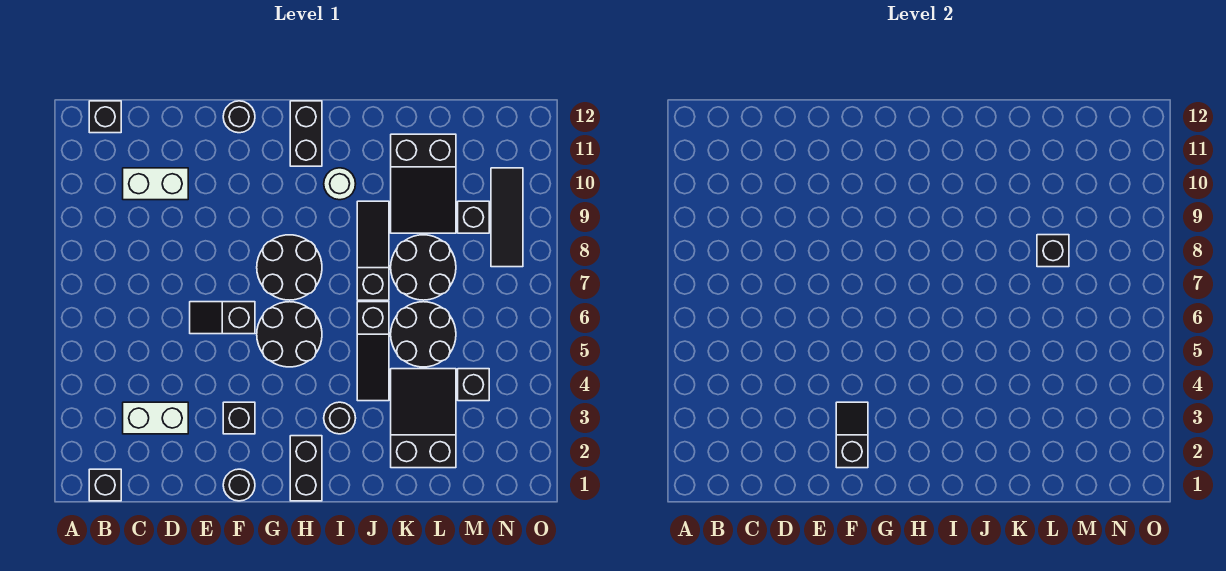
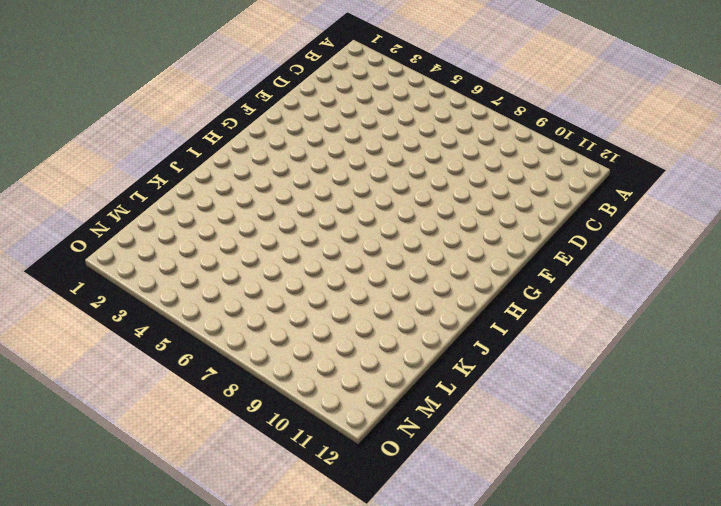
none -> black 1x1 brick [89,469,121,501]
none -> black 1x1 brick [89,101,121,133]
none -> white 1x2 brick [123,402,188,434]

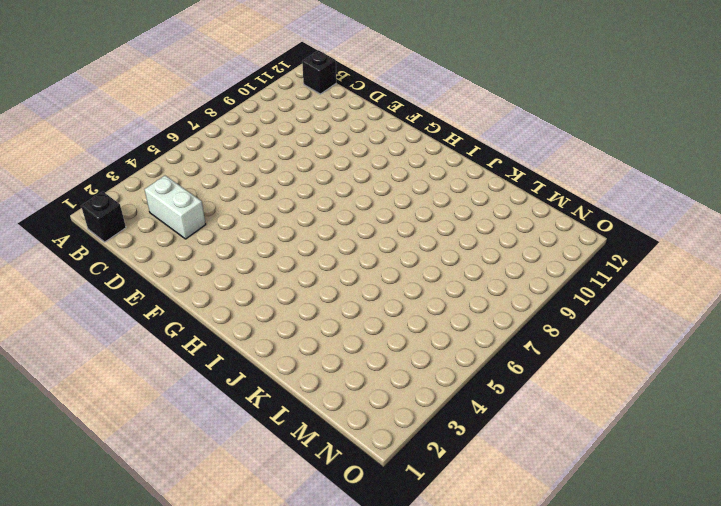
none -> white 1x2 brick [123,168,188,200]
none -> black 1x2 slope [190,302,255,334]
none -> black 1x1 round brick [223,469,255,501]

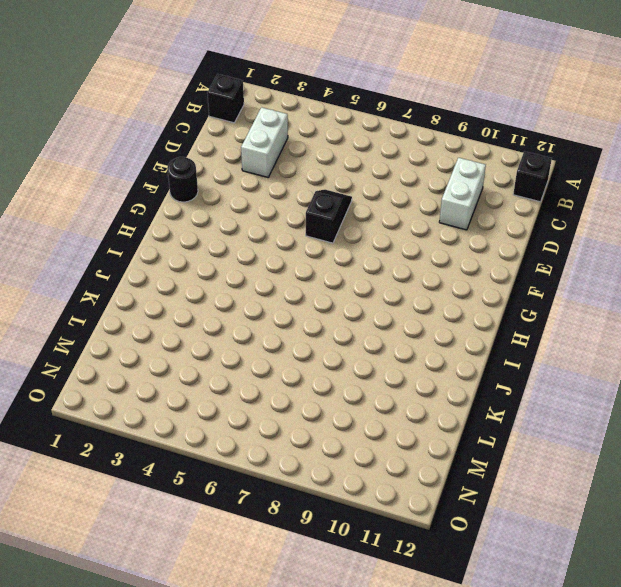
none -> black 1x1 brick [223,402,255,434]
none -> black 1x1 round brick [223,101,255,133]
none -> black 2x2 round brick [257,302,322,367]

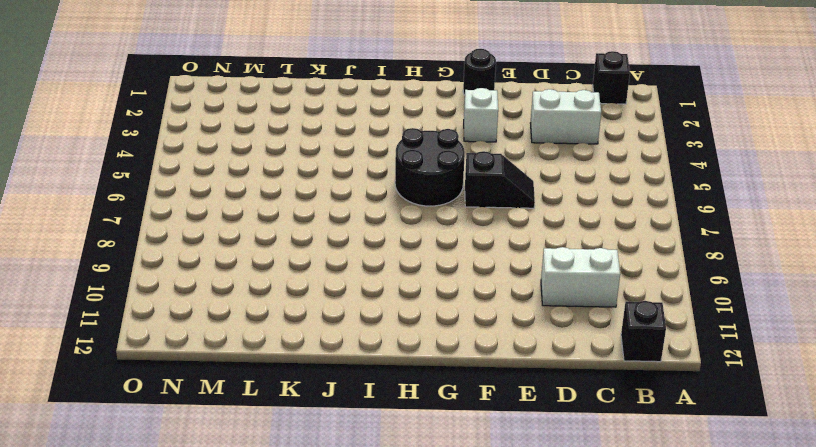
white 1x1 brick [464,88,498,142] -> black 1x1 brick [223,402,255,434]
none -> black 1x1 round brick [223,101,255,133]
none -> black 2x2 round brick [257,235,322,300]
none -> black 1x2 brick [290,436,322,501]

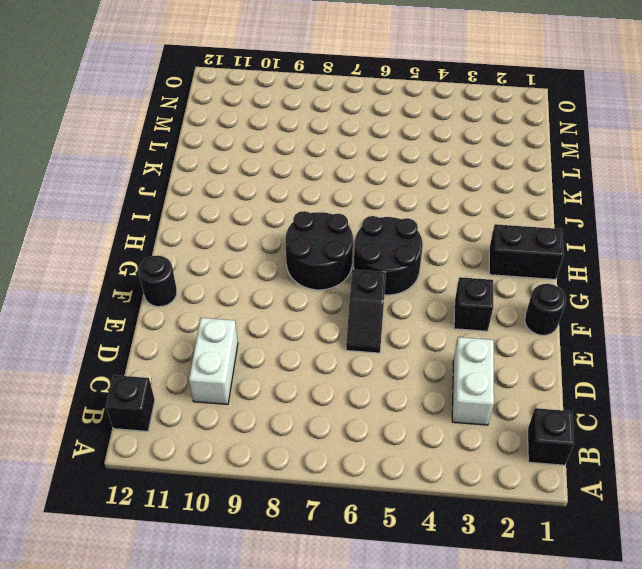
none -> black 1x2 brick [290,101,322,166]
none -> black 1x1 round brick [324,402,356,434]
none -> white 1x1 round brick [324,168,356,200]

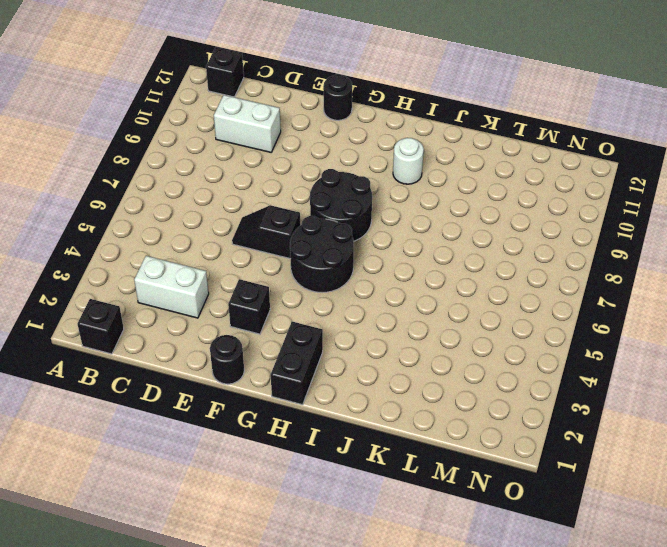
none -> black 1x2 brick [290,101,322,166]
none -> black 1x1 round brick [324,402,356,434]
none -> black 1x3 slope [357,302,389,401]

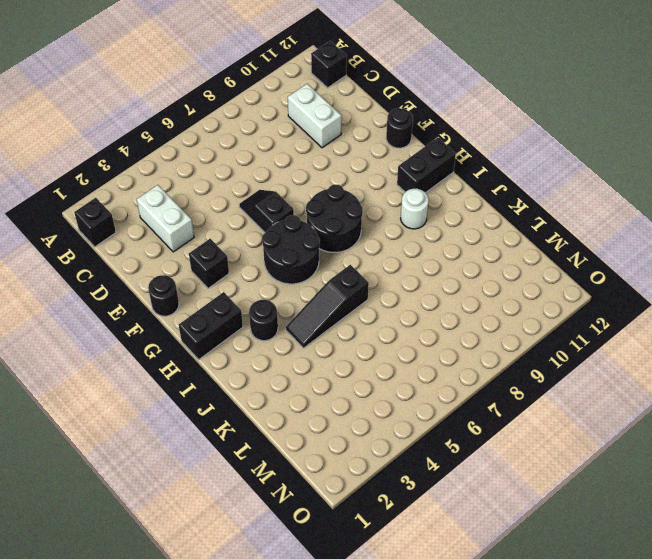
none -> black 1x3 slope [357,201,389,300]
none -> black 2x3 slope [391,369,456,468]
none -> black 2x2 round brick [391,302,456,367]

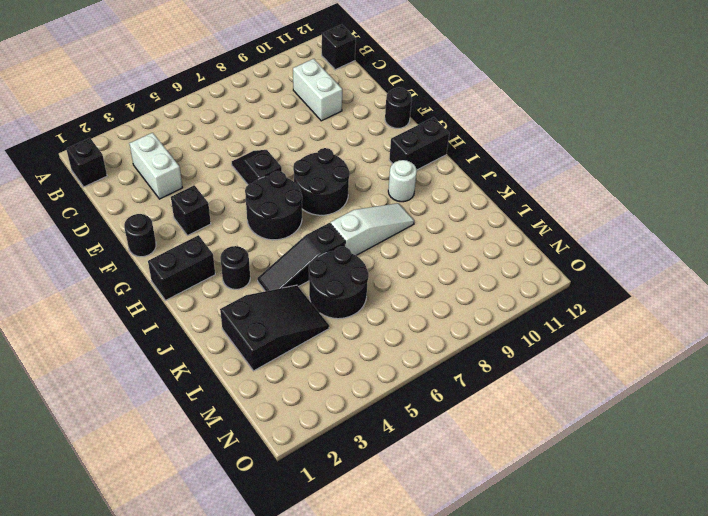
white 1x3 slope [331,203,414,255] -> black 1x3 slope [357,201,389,300]
none -> black 2x2 round brick [391,235,456,300]
none -> black 2x3 slope [391,134,456,233]
none -> black 1x1 brick [458,369,489,401]

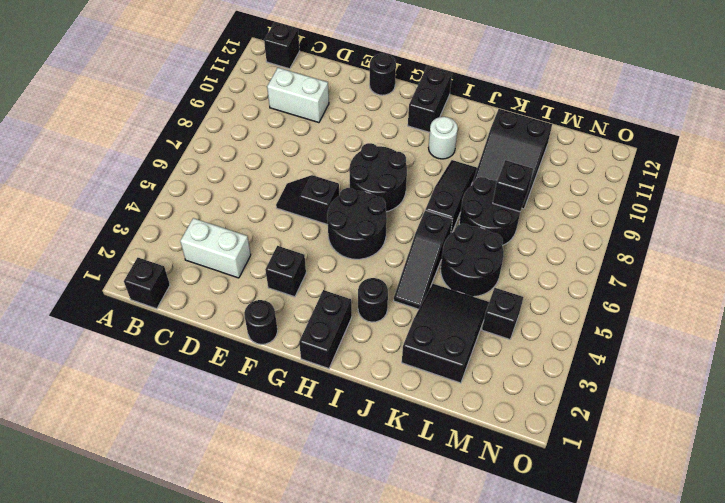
none -> black 1x1 brick [458,201,489,233]
none -> black 1x3 tile [491,168,523,267]
none -> black 1x2 slope [836,402,868,468]

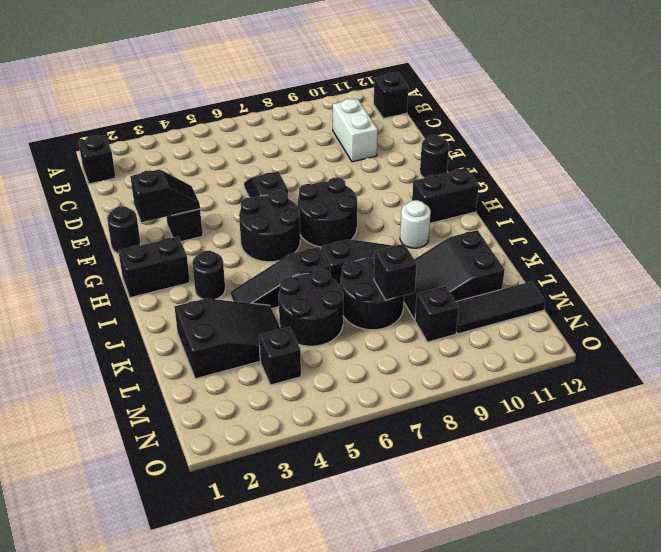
black 1x3 tile [456,282,546,334] -> black 1x3 tile moved to [491,168,523,267]
none -> white 1x2 brick [123,402,188,434]

